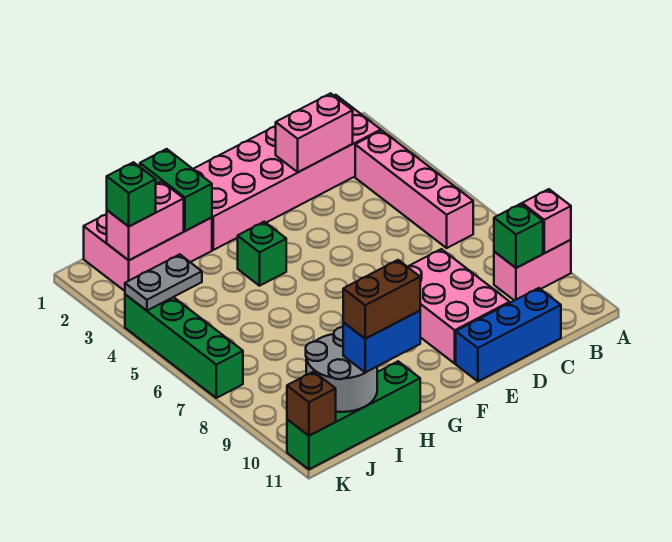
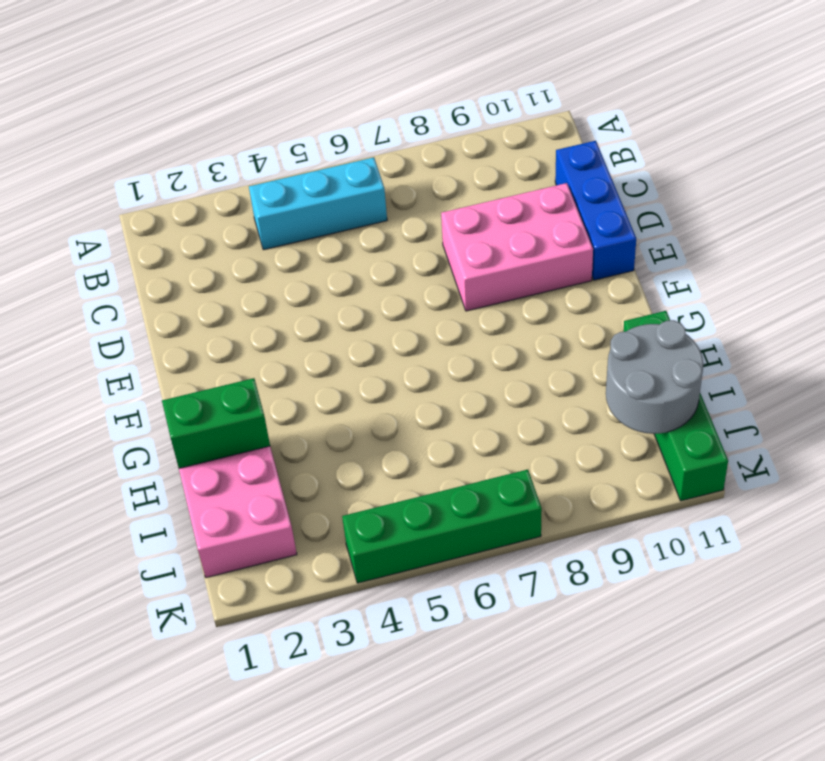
cyan 1x3 brick [249,157,387,250] -> pink 1x4 brick [355,131,473,248]
none -> pink 1x2 brick [494,240,571,301]
none -> pink 2x6 brick [194,95,381,250]
none -> green 1x1 brick [238,222,286,286]

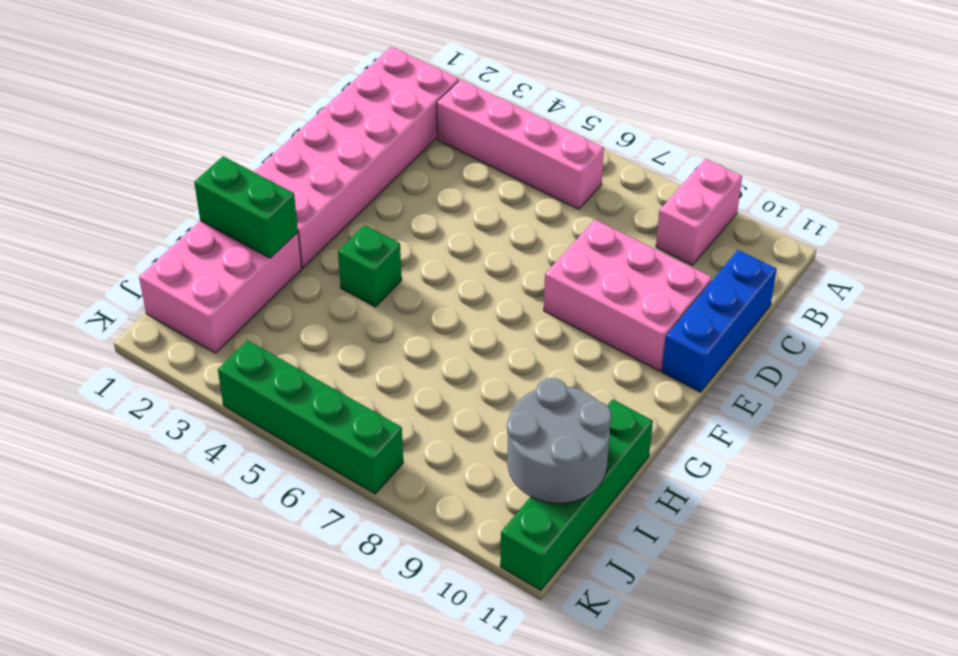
none -> pink 1x1 brick [522,189,571,253]
none -> green 1x1 brick [494,204,543,268]
none -> pink 1x2 brick [276,93,353,172]

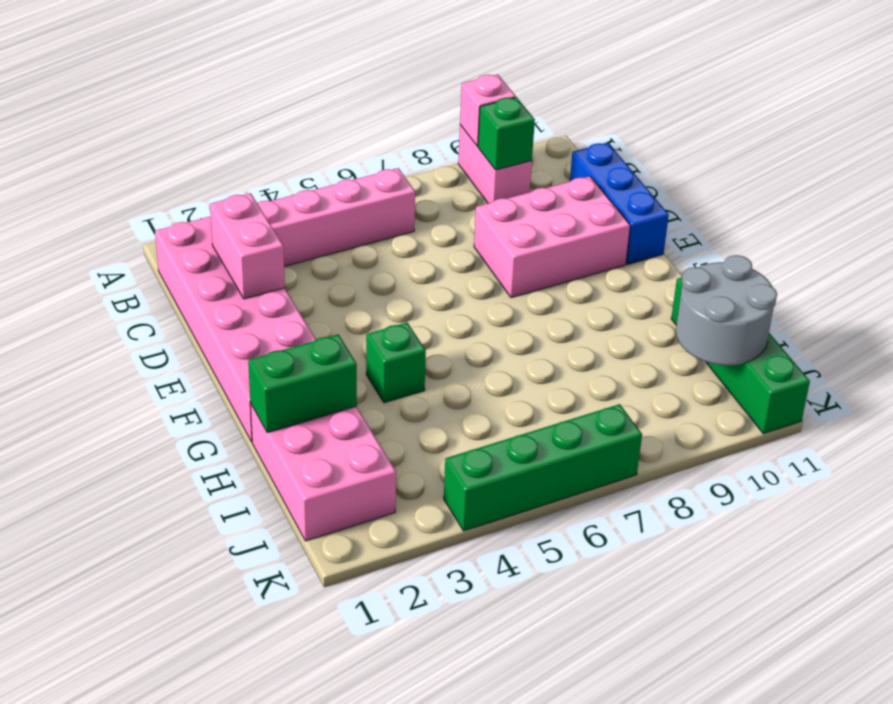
none -> pink 1x2 brick [107,181,184,260]
none -> grey 1x2 plate [125,254,202,311]
none -> brown 1x1 brick [287,372,336,436]

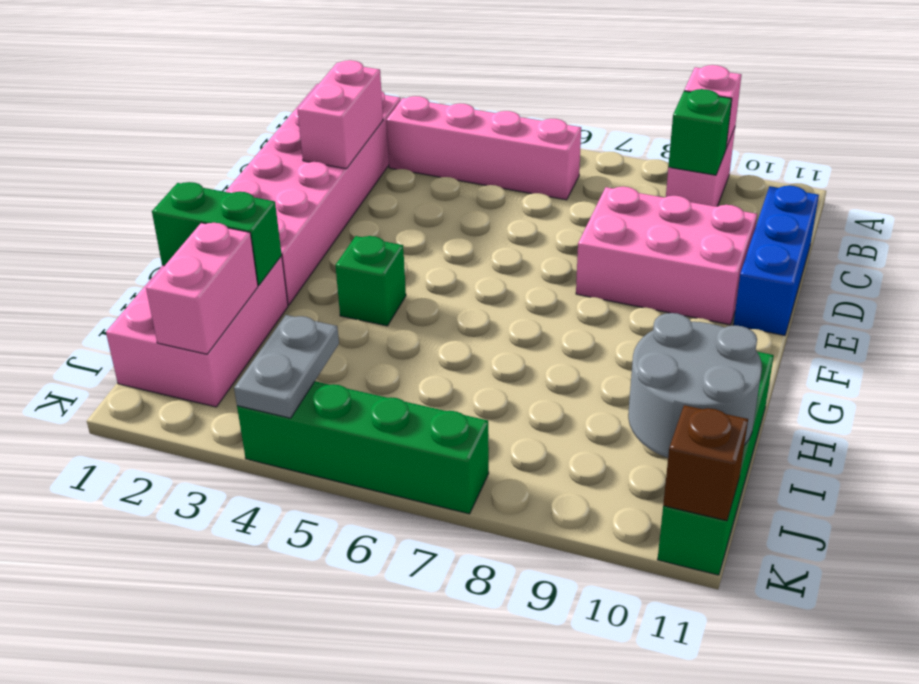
none -> blue 1x2 brick [343,311,420,373]
none -> green 1x1 brick [107,162,156,226]
none -> brown 1x2 brick [343,260,420,339]

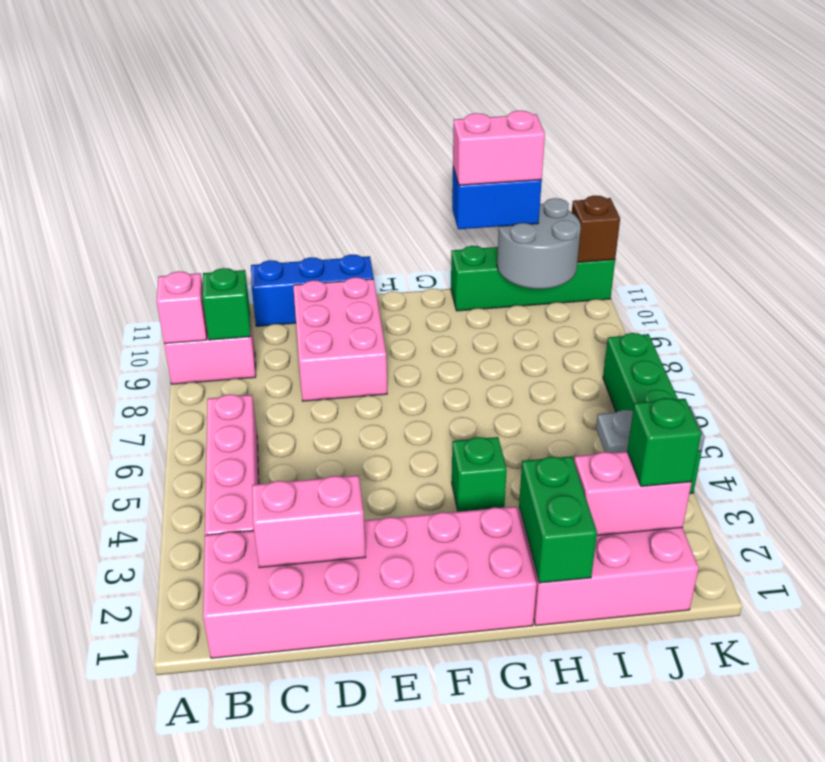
pink 1x2 brick [453,111,545,185] -> brown 1x2 brick [343,260,420,339]

